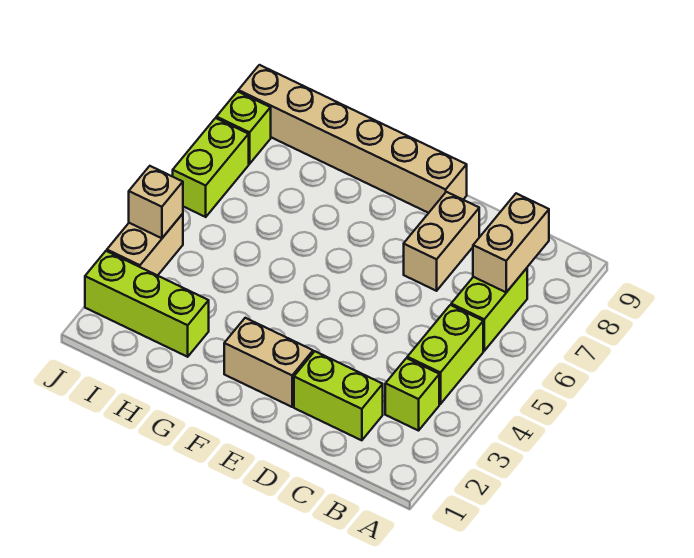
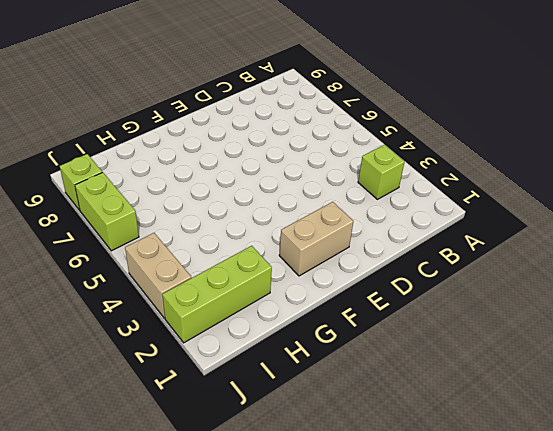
none -> lime 1x2 brick [407,305,483,404]
none -> lime 1x2 brick [451,268,527,351]
none -> lime 1x2 brick [294,351,383,440]

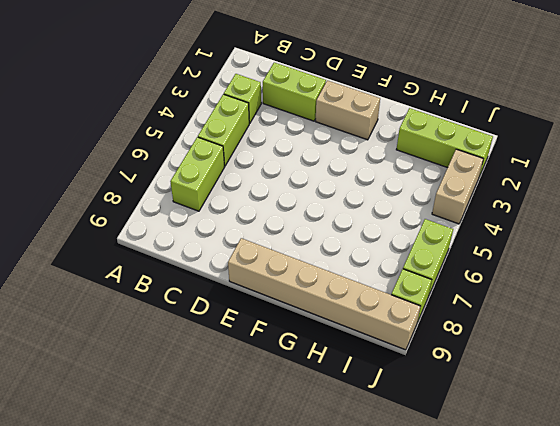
none -> tan 1x2 brick [404,192,479,291]
none -> tan 1x2 brick [473,193,549,292]
none -> tan 1x1 brick [129,166,183,238]

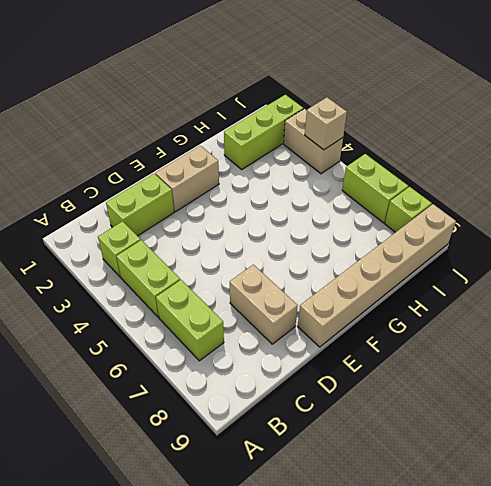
none -> tan 1x2 brick [473,193,549,292]

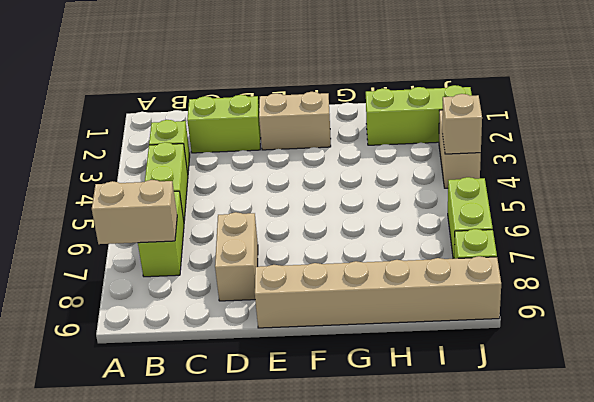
tan 1x2 brick [92,180,177,244] -> tan 1x2 brick turned to [473,193,549,292]

